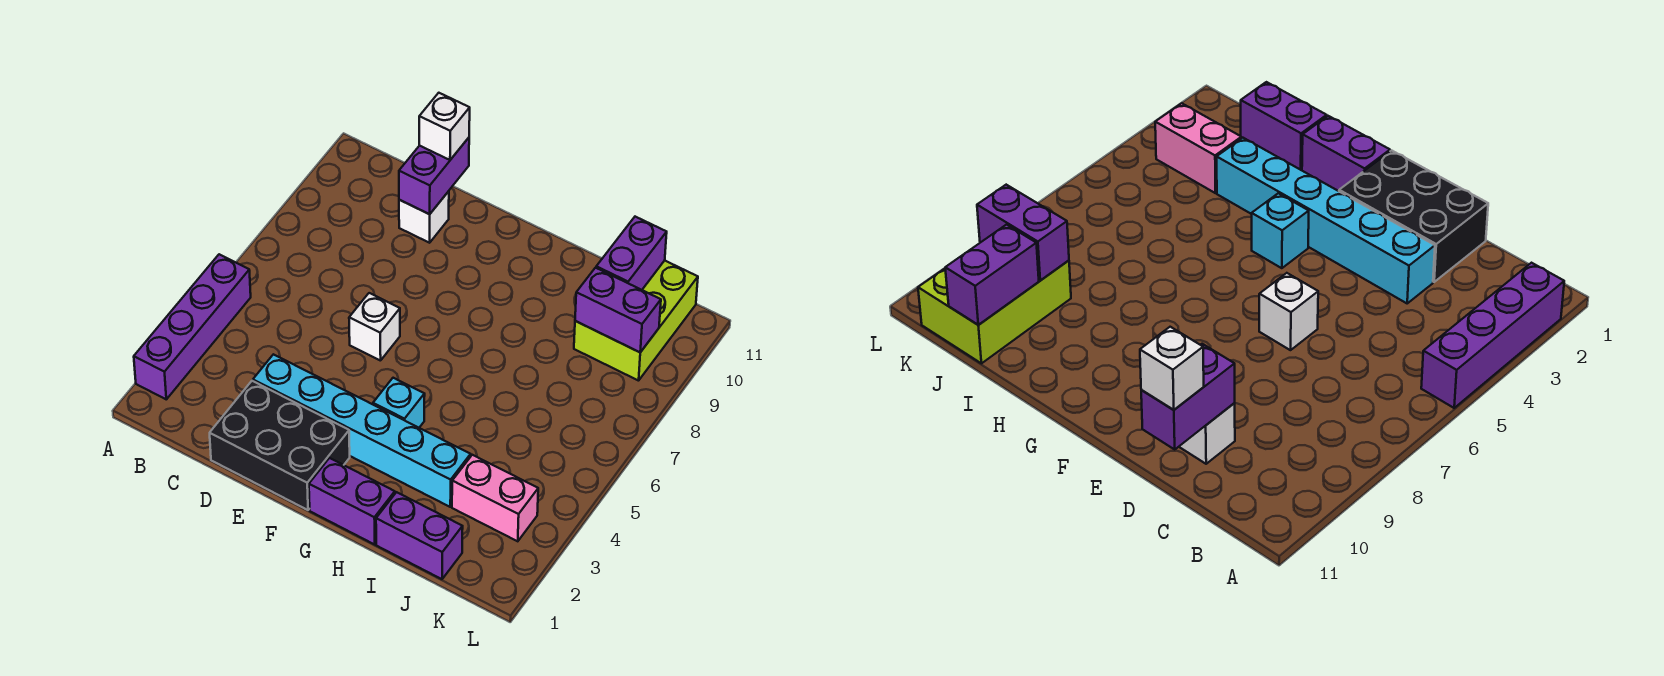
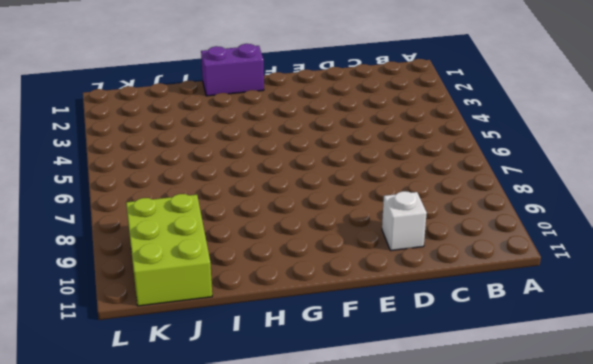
none -> purple 1x4 brick [134,254,251,399]
none -> black 2x3 brick [210,381,350,510]
none -> cyan 1x6 brick [253,354,471,507]

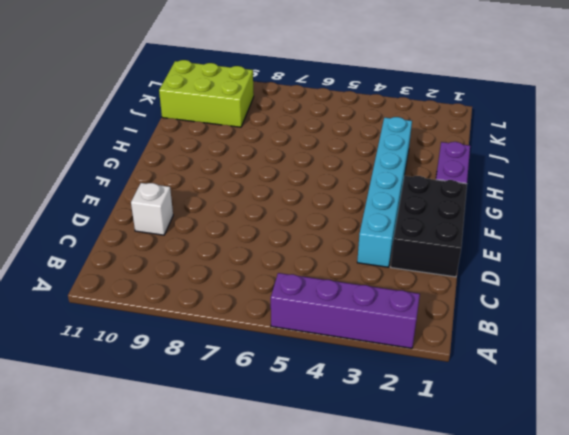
none -> white 1x1 brick [349,293,400,361]
none -> cyan 1x1 brick [373,378,425,428]
none -> purple 1x2 brick [376,492,463,579]

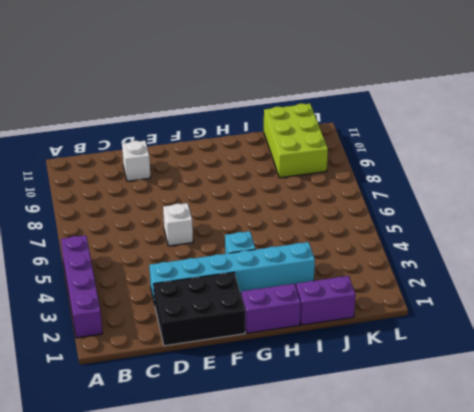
none -> pink 1x2 brick [452,455,538,541]
none -> purple 1x2 brick [399,138,469,214]
none -> purple 1x2 brick [575,268,661,352]

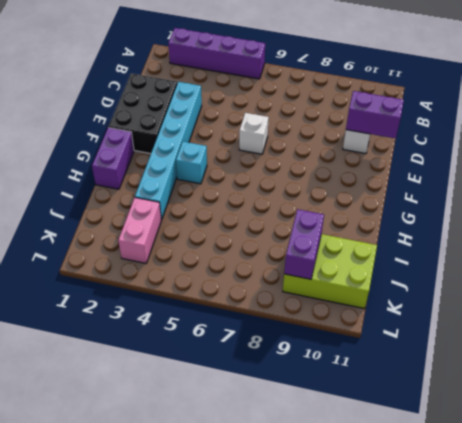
none -> purple 1x2 brick [376,492,463,579]
none -> purple 1x2 brick [596,217,667,290]
none -> white 1x1 brick [419,93,470,160]

